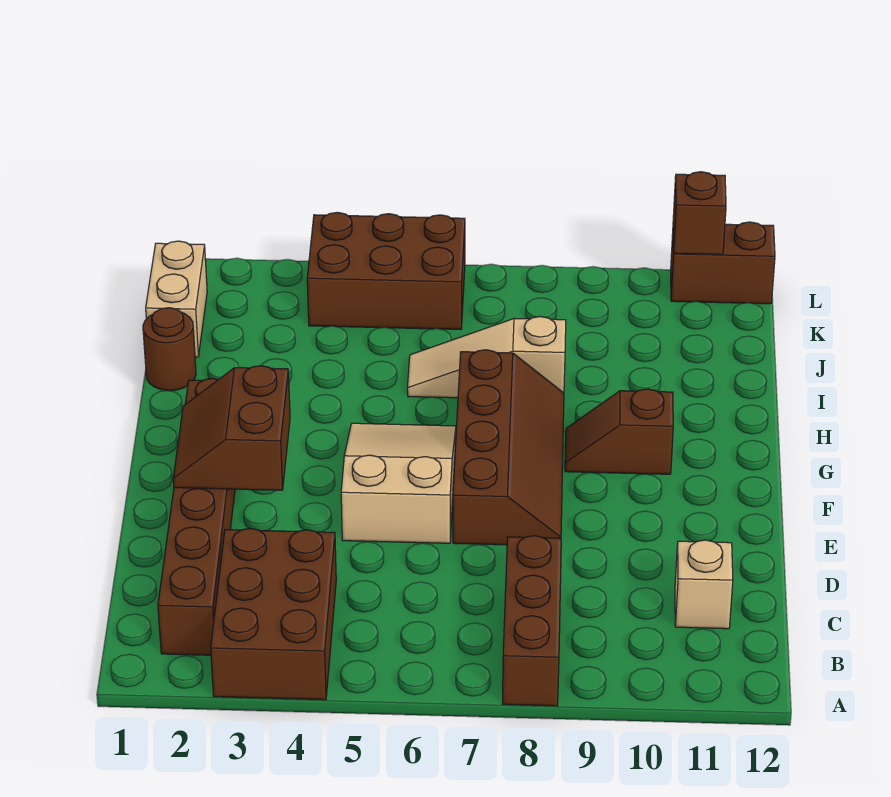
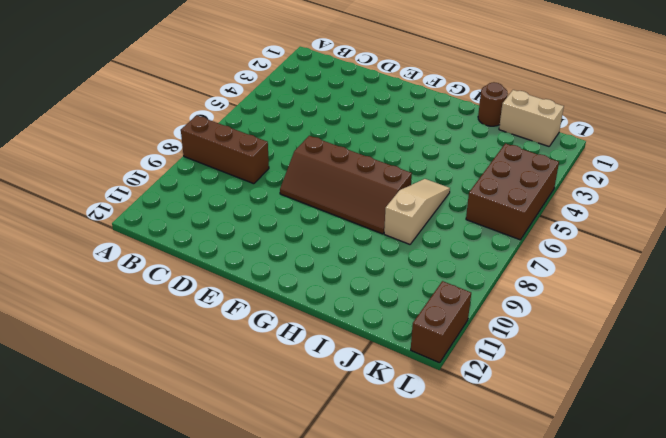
none -> brown 2x3 brick [211,528,336,700]
none -> brown 1x6 brick [158,378,235,655]
none -> tan 1x1 brick [675,540,733,629]

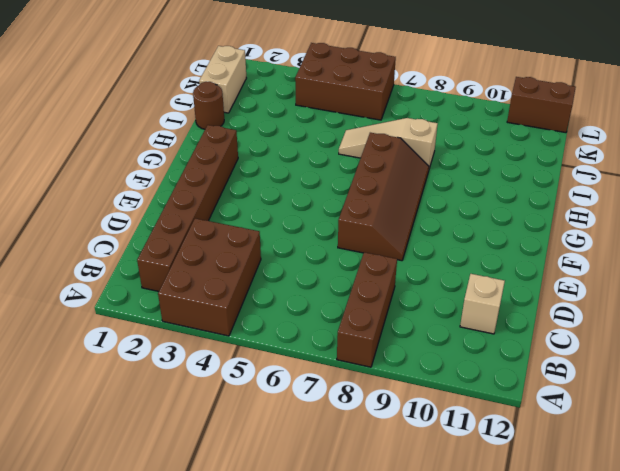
none -> tan 2x3 slope [341,423,456,543]
none -> brown 1x2 slope [565,389,673,474]
none -> brown 2x2 slope [173,366,290,490]

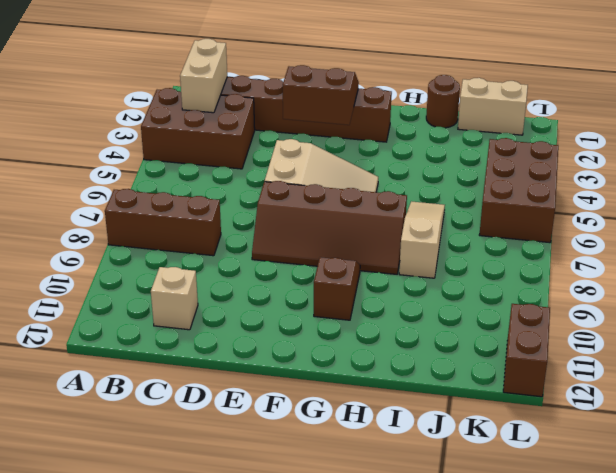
tan 1x2 brick [180,39,227,113] -> none
none -> brown 1x1 brick [673,172,726,255]

